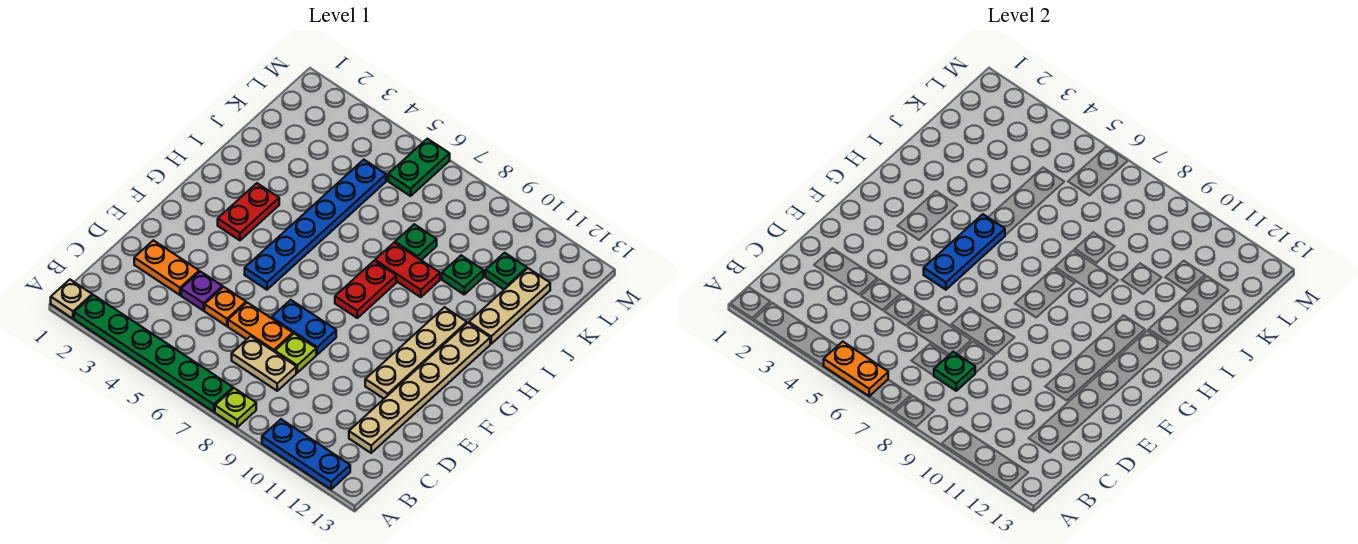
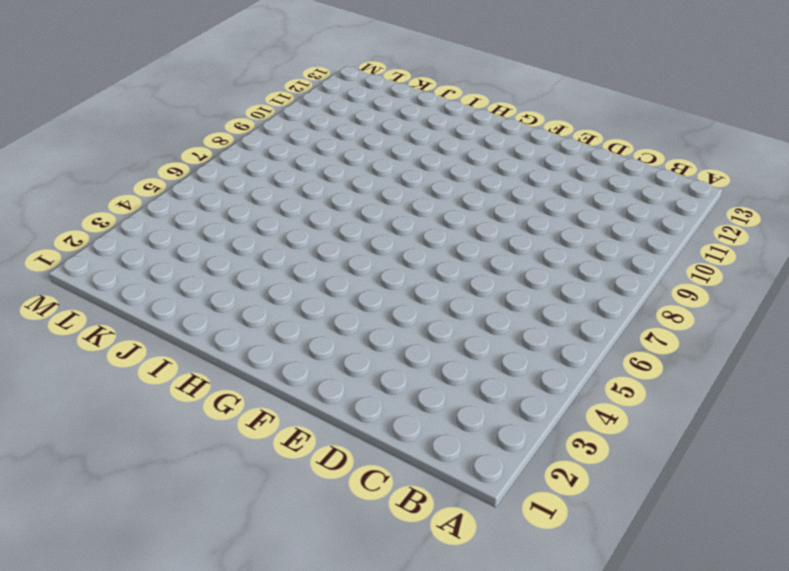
none -> tan 1x1 plate [51,280,92,319]
none -> green 1x6 plate [74,295,233,412]
none -> lime 1x1 plate [215,388,256,427]

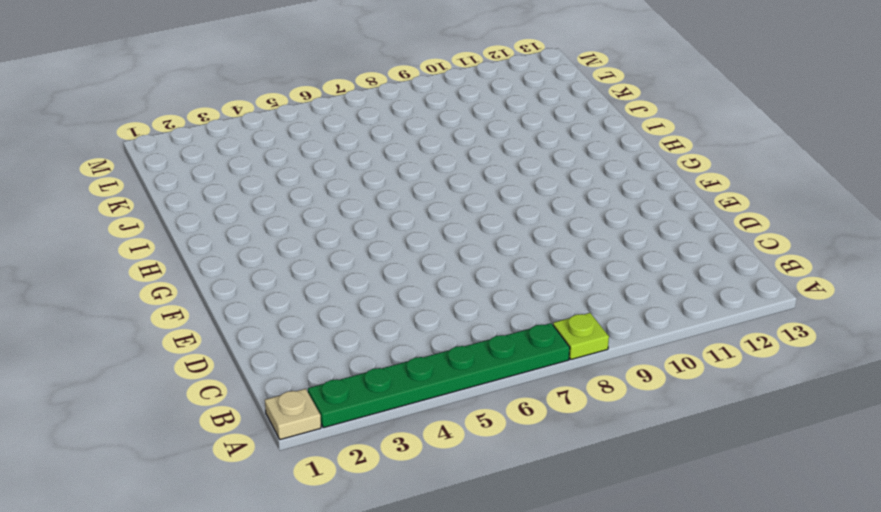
none -> blue 1x3 plate [262,419,350,489]
none -> tan 1x2 plate [232,336,296,391]
none -> tan 1x6 plate [349,323,490,453]

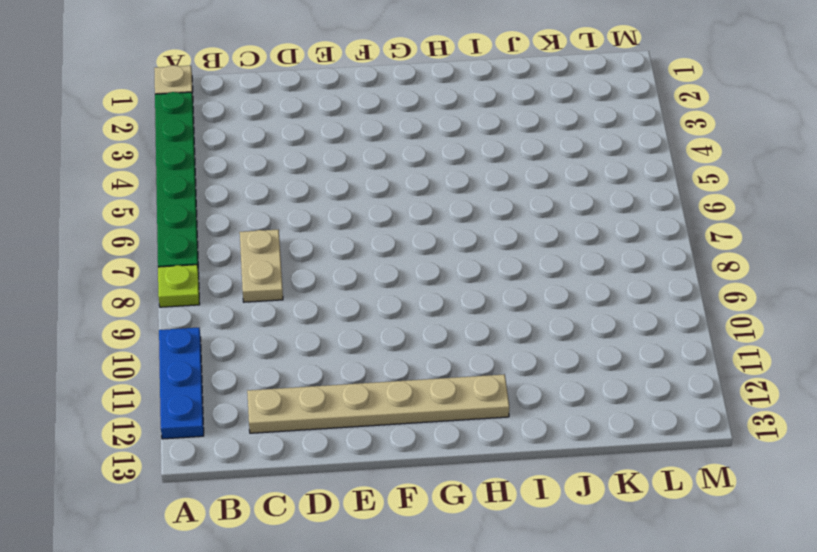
none -> orange 1x2 plate [134,240,199,295]
none -> purple 1x1 plate [181,271,223,311]
none -> orange 1x1 plate [205,287,246,326]

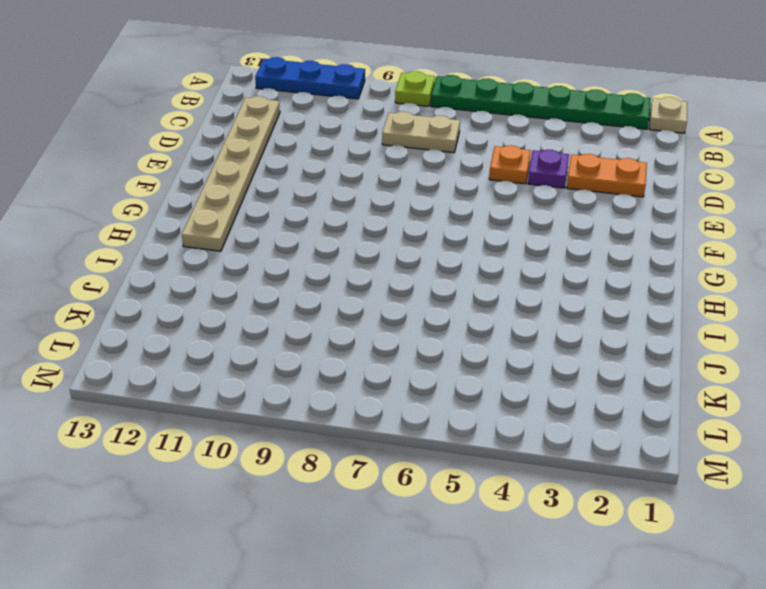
none -> orange 1x2 plate [228,303,293,352]
none -> lime 1x1 plate [275,334,316,373]
none -> blue 1x2 plate [272,300,336,354]

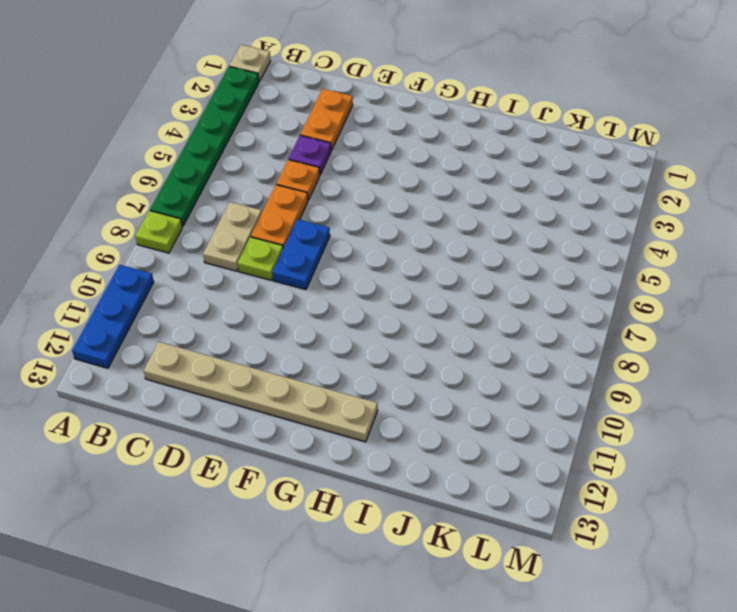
none -> tan 1x4 plate [365,307,467,399]
none -> blue 1x6 plate [245,160,386,290]
none -> red 1x2 plate [218,183,279,240]

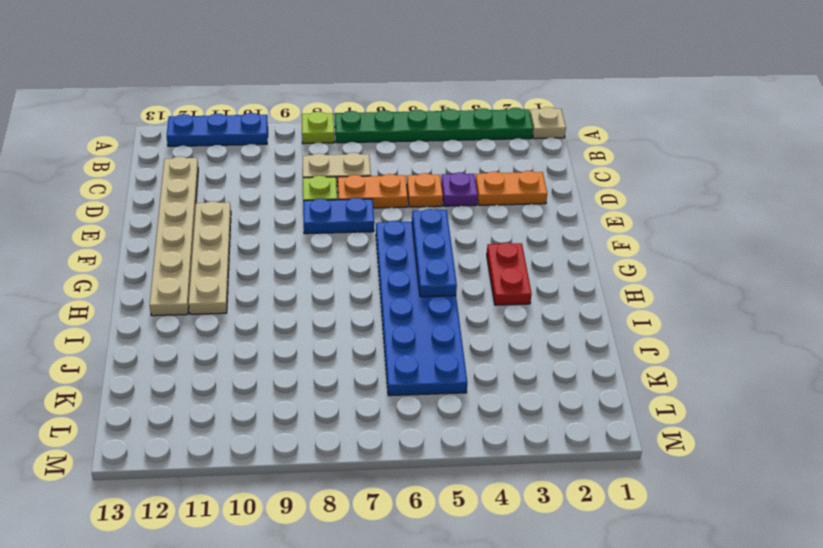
blue 2x6 plate [376,221,467,396] -> blue 1x6 plate [245,160,386,290]
none -> red 1x2 plate [335,261,396,318]
none -> red 1x2 plate [375,243,440,297]
none -> tan 1x3 plate [469,268,550,344]

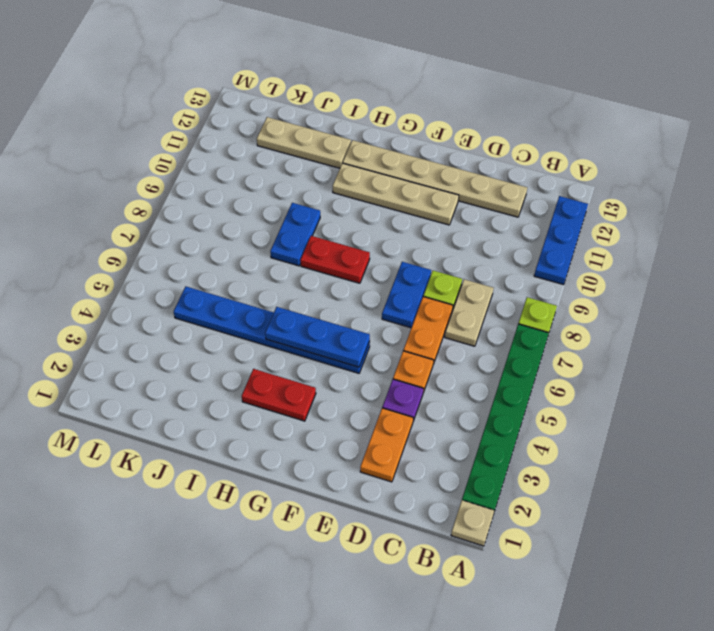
blue 1x2 plate [270,203,320,266] -> red 1x2 plate [375,243,440,297]
none -> green 1x1 plate [395,224,437,260]
none -> green 1x1 plate [442,255,483,294]
none -> green 1x1 plate [486,253,527,289]

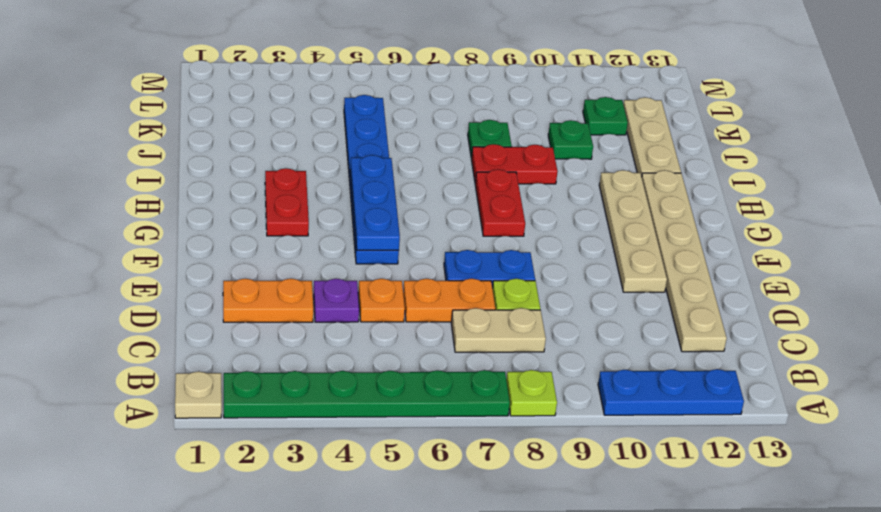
none -> green 1x2 plate [388,139,450,196]
none -> orange 1x2 plate [823,342,888,396]
none -> green 1x1 plate [934,352,975,391]

